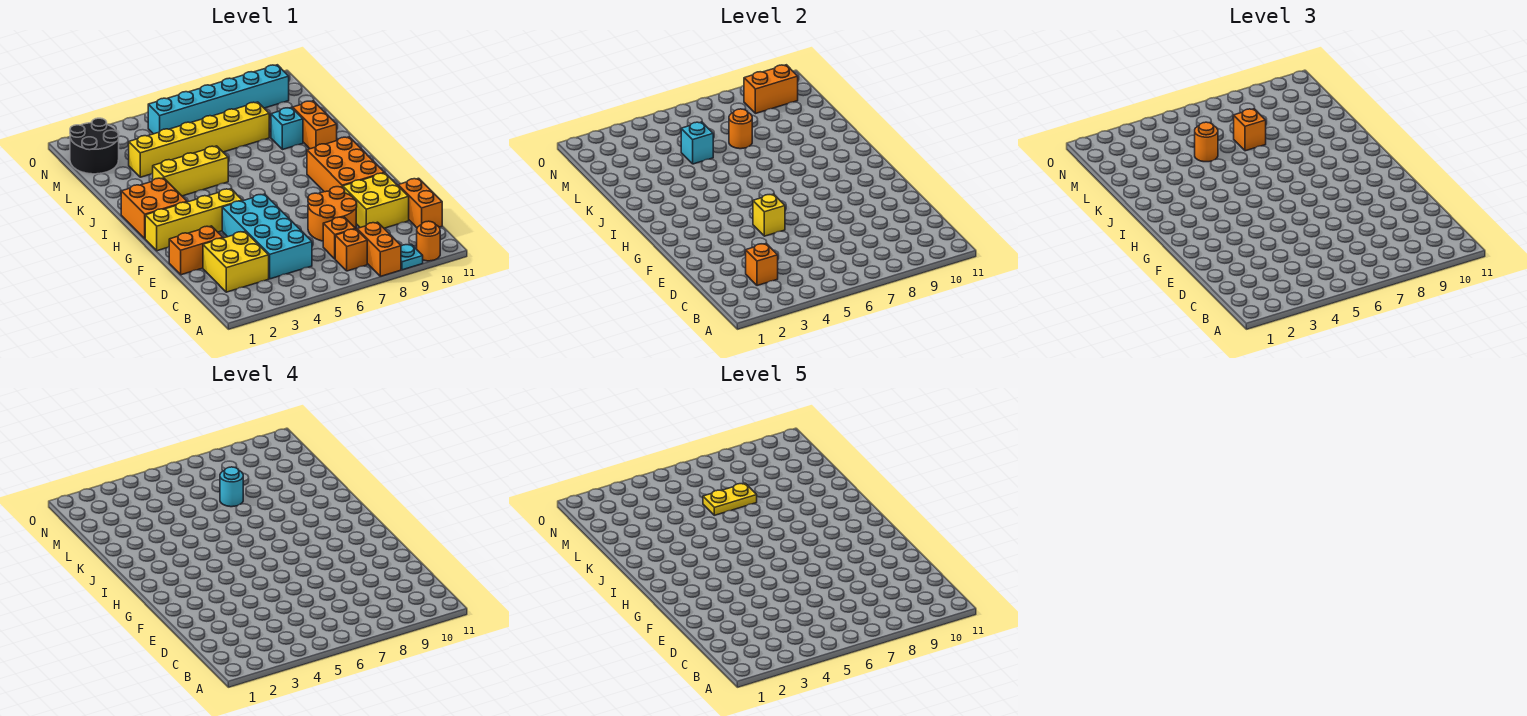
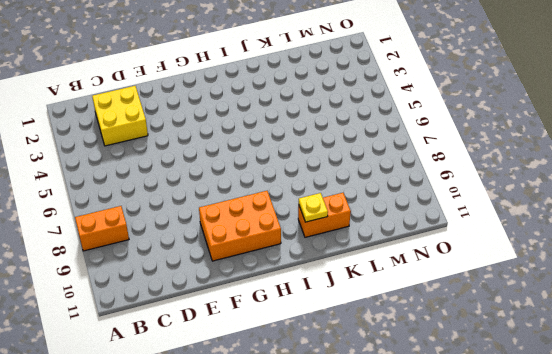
yellow 1x1 plate [299,193,328,222] -> none
none -> cyan 1x1 plate [401,244,423,270]
none -> orange 1x1 round brick [417,221,440,261]
none -> orange 1x1 brick [335,229,367,271]

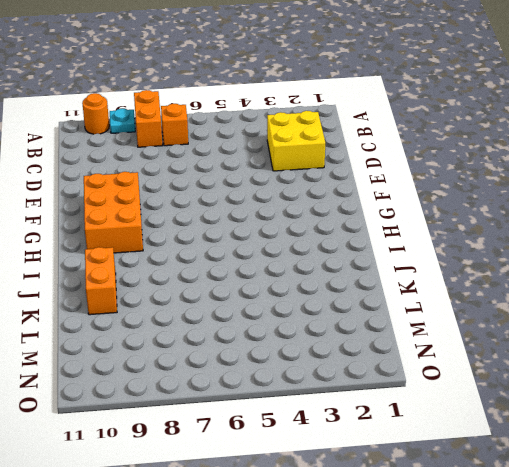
none -> cyan 2x4 brick [222,194,312,279]
none -> orange 1x1 brick [323,217,355,259]
none -> orange 1x2 brick [398,178,442,228]

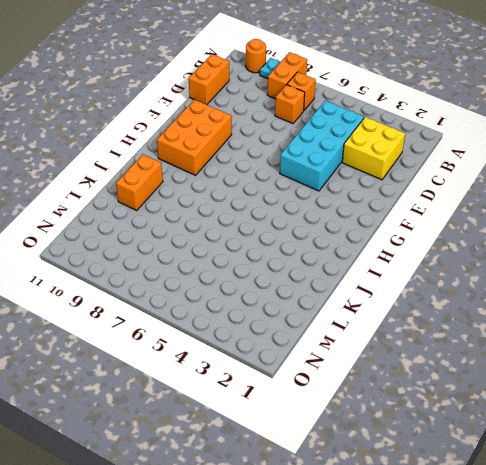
none -> orange 2x2 round brick [308,187,357,241]
none -> yellow 2x2 brick [343,173,409,228]
none -> orange 1x2 brick [169,226,223,275]

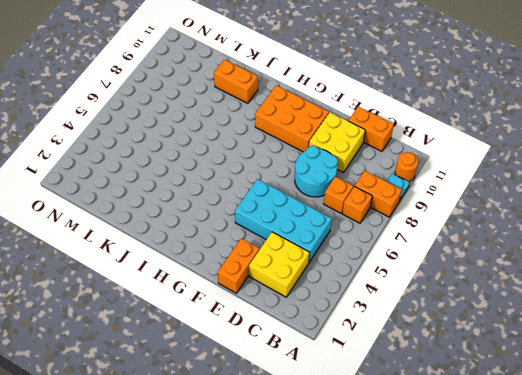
cyan 2x2 round brick [295,146,338,197] -> orange 2x2 round brick [308,187,357,241]
none -> yellow 1x4 brick [145,189,242,251]
none -> orange 2x2 brick [121,178,187,238]
none -> yellow 1x3 brick [153,146,228,196]

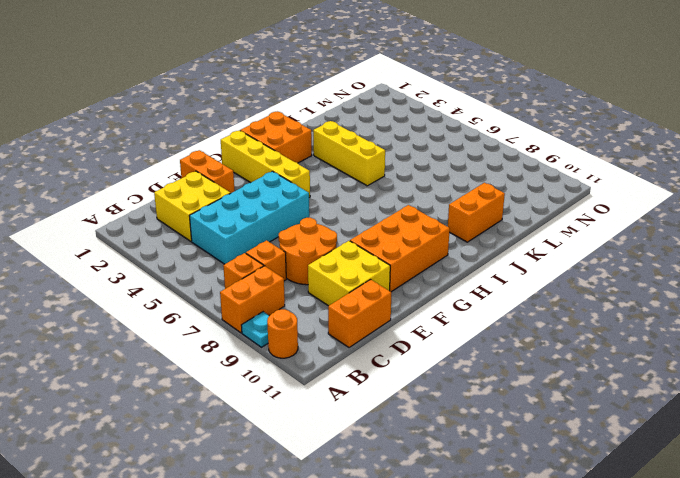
none -> cyan 1x1 brick [271,107,303,150]
none -> yellow 1x6 brick [129,102,269,177]
none -> black 2x2 round brick [70,118,119,174]

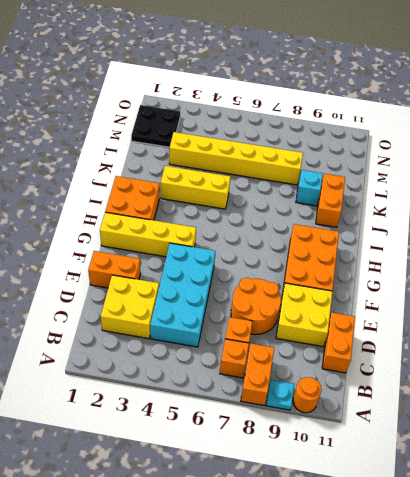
black 2x2 plate [131,105,180,147] -> black 2x2 round brick [70,118,119,174]
none -> cyan 1x6 brick [148,65,289,134]
none -> orange 1x1 brick [746,244,778,286]
none -> yellow 1x1 brick [753,194,785,236]

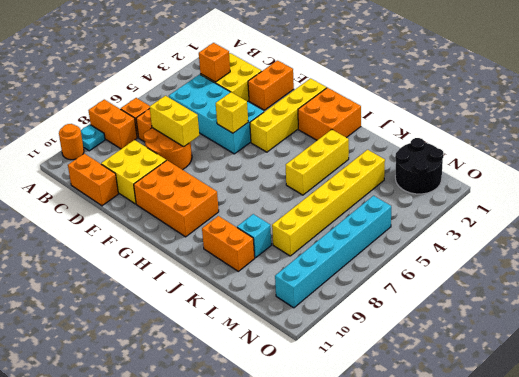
yellow 1x2 brick [150,96,199,147] -> none
none -> cyan 1x1 brick [681,122,713,164]
none -> orange 1x1 round brick [729,109,752,149]
none -> orange 1x2 brick [744,65,798,114]

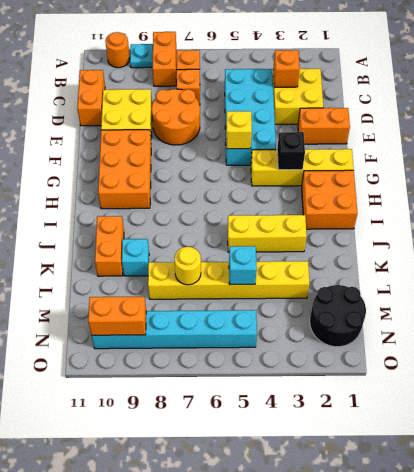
black 1x1 brick [277,132,305,170] -> none
yellow 1x1 round brick [174,247,201,285] -> orange 1x1 round brick [729,109,752,149]
none -> orange 1x1 round brick [1195,122,1218,162]
none -> orange 1x1 brick [1234,109,1266,151]
none -> cyan 1x1 round brick [220,467,243,507]

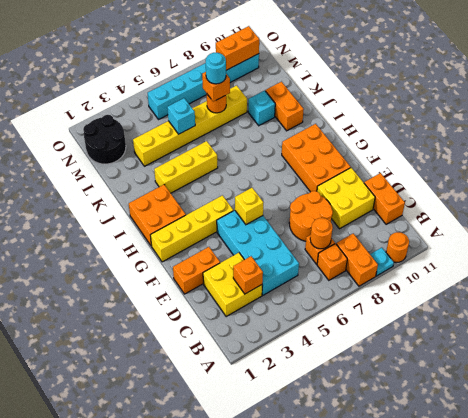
orange 1x1 round brick [310,218,333,249] -> orange 1x1 round brick moved to [1195,122,1218,162]
none -> yellow 1x2 plate [703,483,757,515]

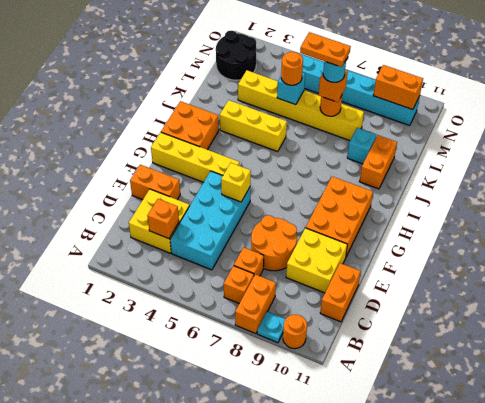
orange 1x2 plate [300,32,351,67] -> yellow 1x2 plate [703,483,757,515]

